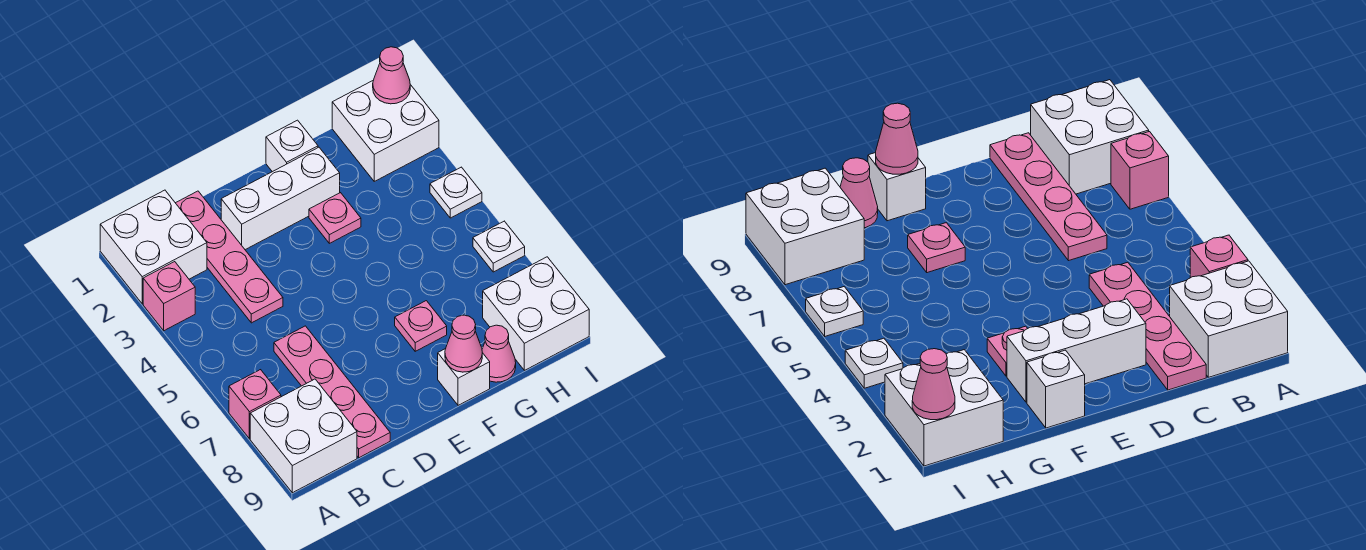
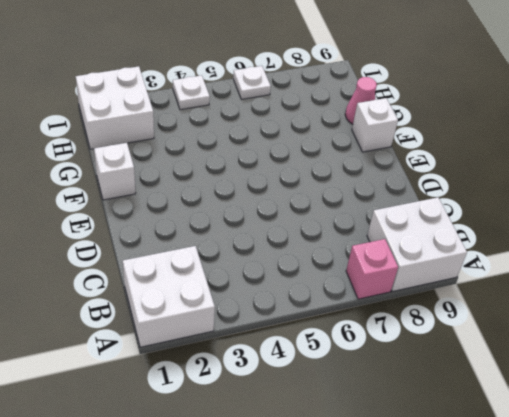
none -> pink 1x1 brick [143,262,195,331]
none -> pink 1x4 plate [176,191,283,323]
none -> pink 1x4 plate [274,326,390,458]

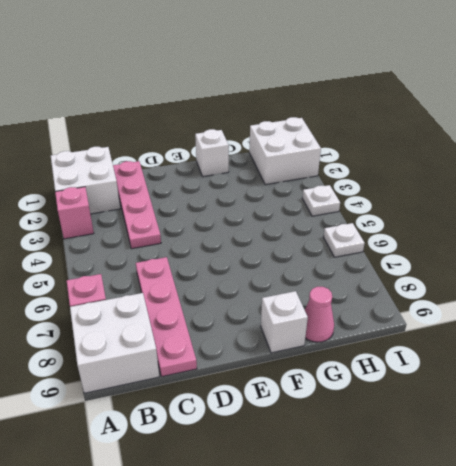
none -> white 1x3 brick [221,147,340,250]
none -> pink 1x1 plate [309,193,361,243]
none -> pink 1x1 plate [395,301,447,351]

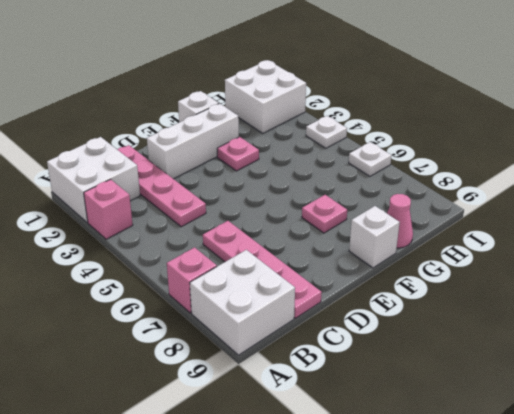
none -> white 2x2 brick [483,257,589,370]
none -> pink 1x1 cone [445,315,482,372]
none -> pink 1x1 cone [373,47,410,104]

